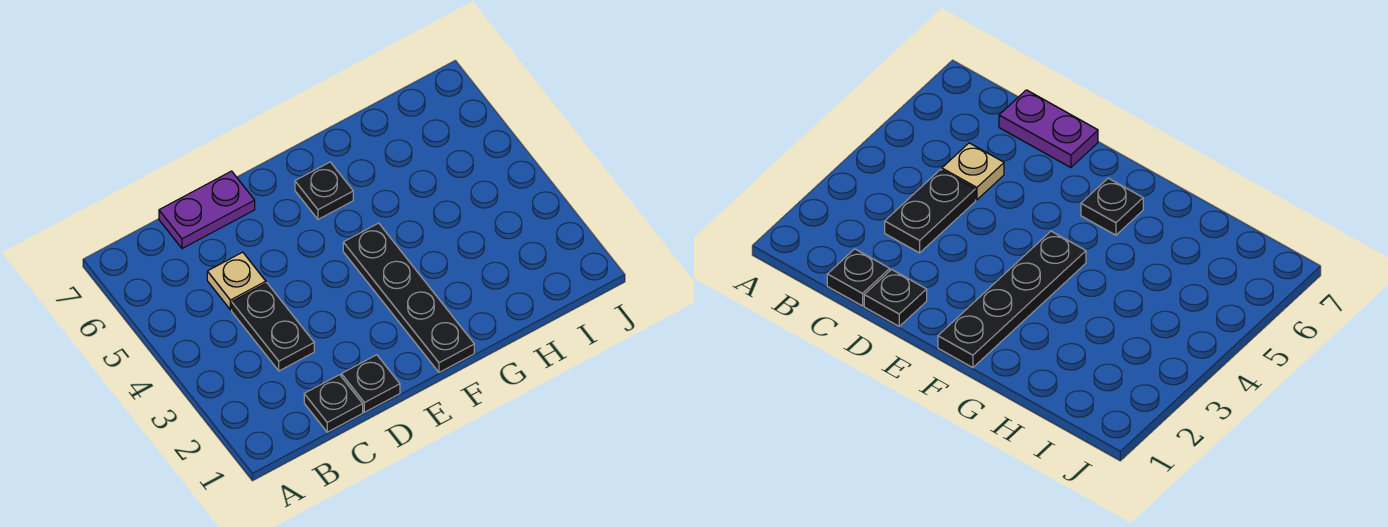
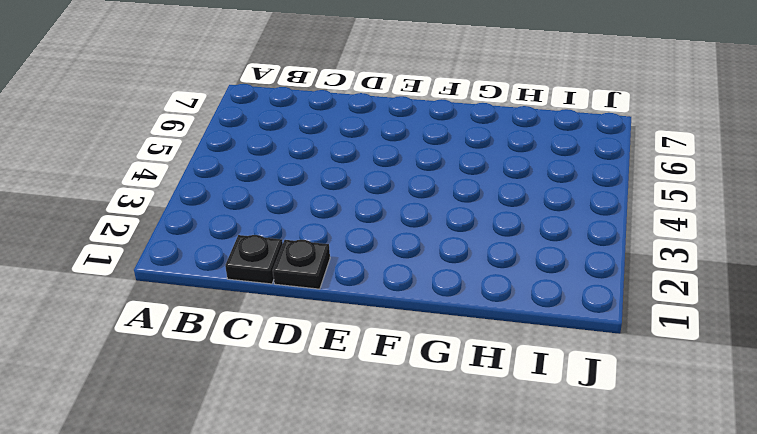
none -> black 1x2 plate [232,283,314,371]
none -> tan 1x1 plate [207,252,266,310]

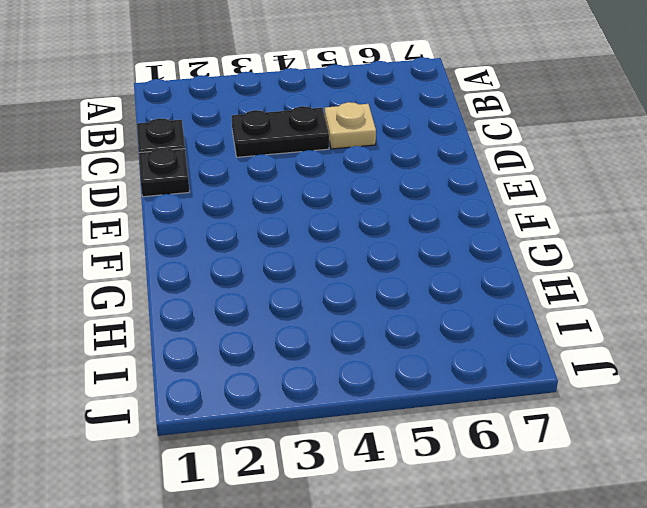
none -> purple 1x2 plate [159,171,255,249]
none -> black 1x4 plate [343,223,474,372]

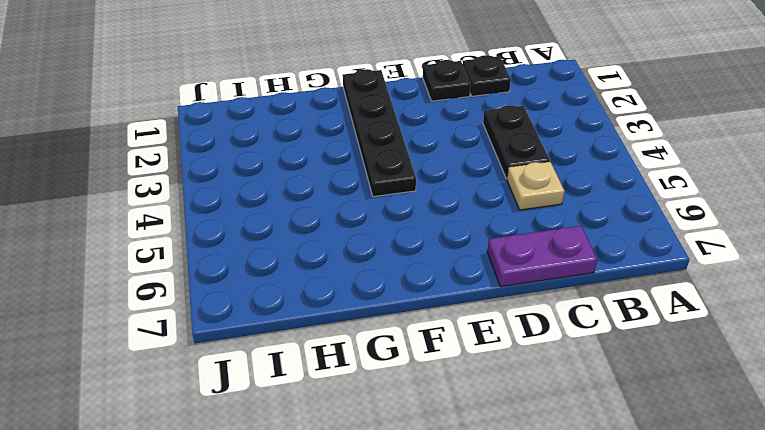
none -> black 1x1 plate [295,162,353,219]

